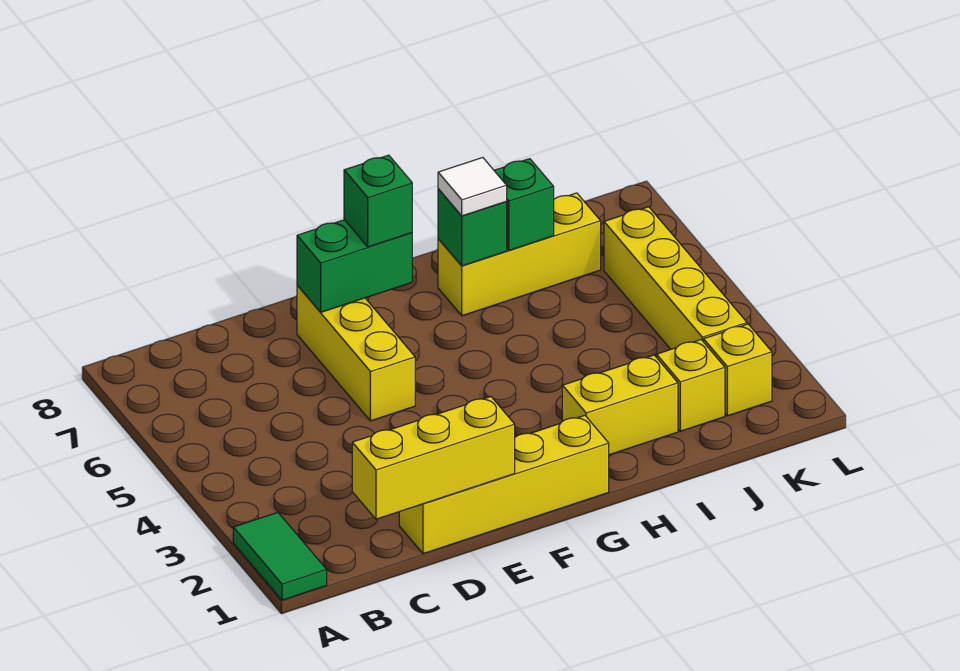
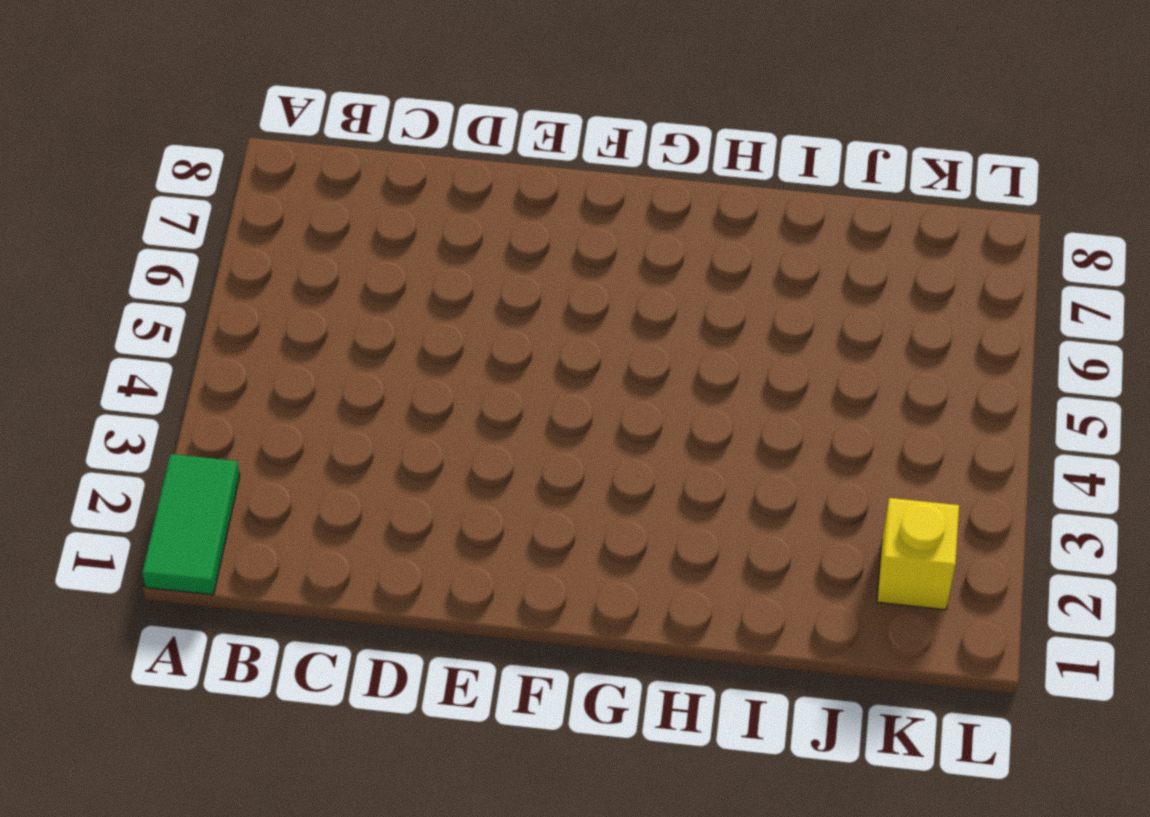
none -> yellow 1x4 brick [399,415,609,554]
none -> yellow 1x3 brick [297,285,415,421]
none -> yellow 1x2 brick [562,355,678,455]

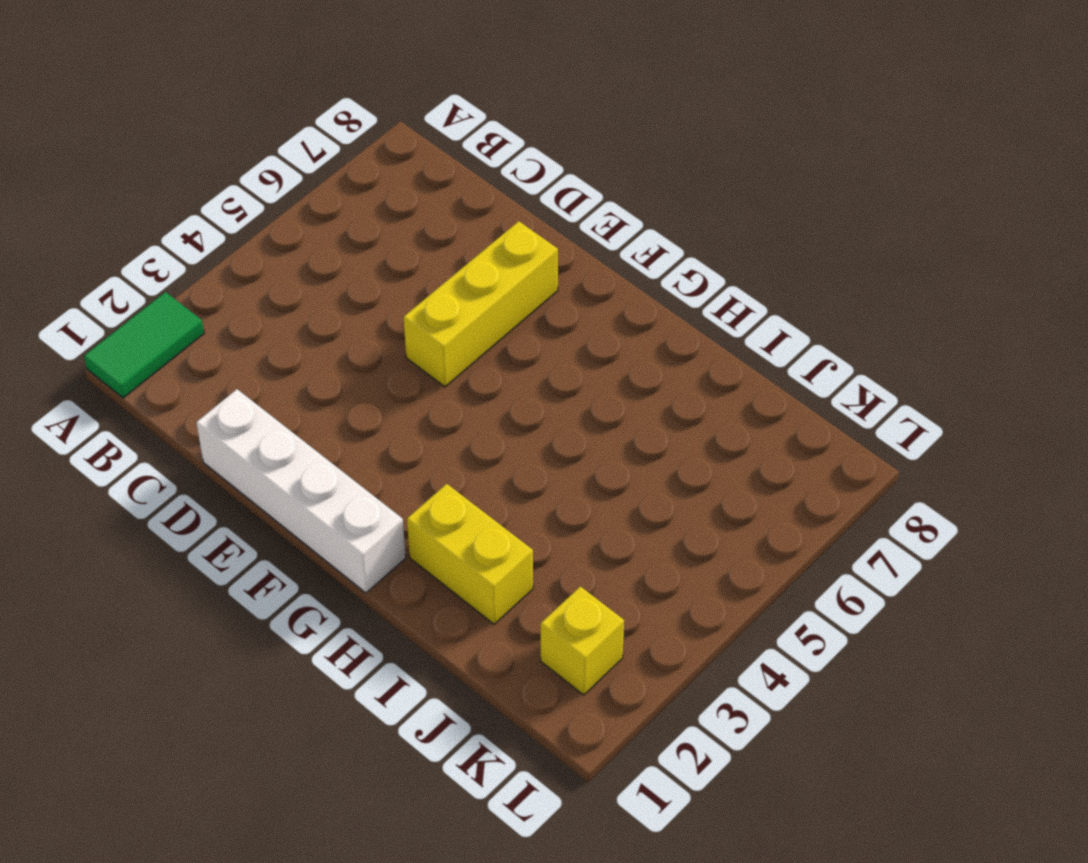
white 1x4 brick [196,389,406,593] -> yellow 1x4 brick [399,415,609,554]
none -> yellow 1x3 brick [438,193,601,316]
none -> yellow 1x1 brick [657,340,725,431]
none -> yellow 1x4 brick [604,207,747,349]

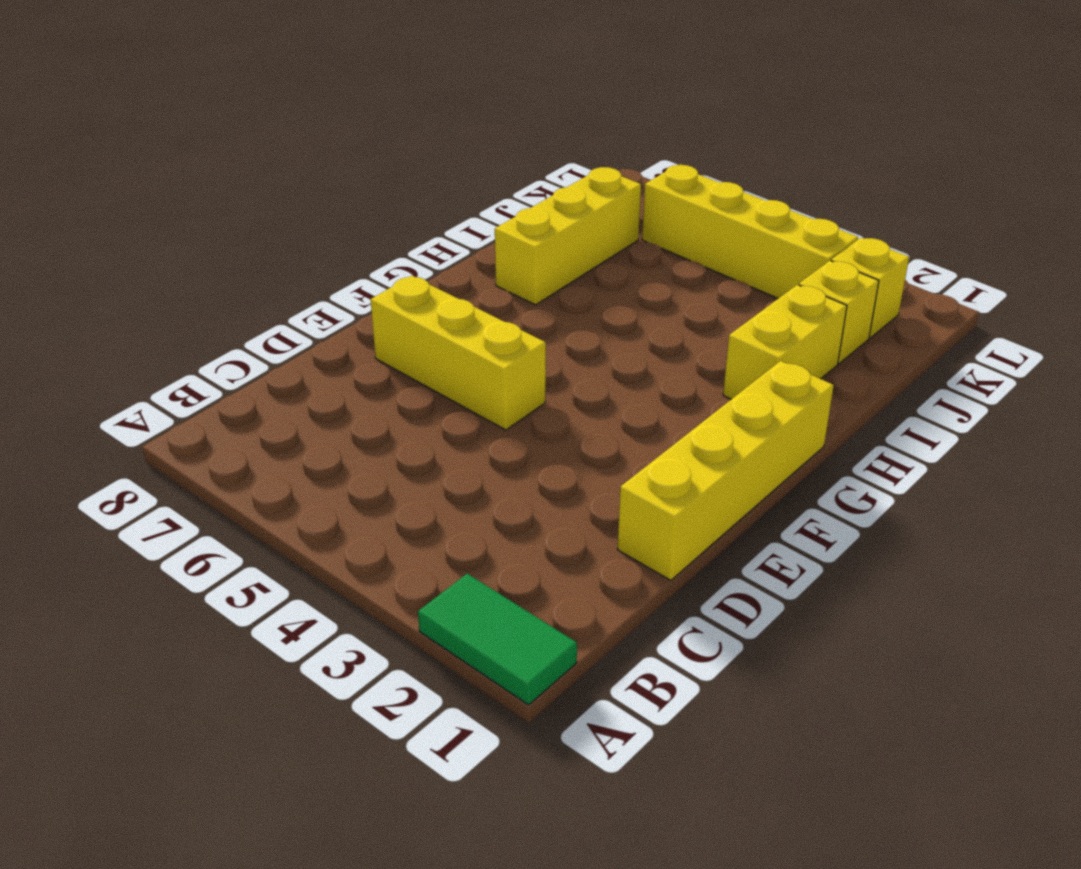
none -> yellow 1x3 brick [352,397,515,519]
none -> green 1x2 brick [297,220,412,312]
none -> green 1x1 brick [438,189,507,266]

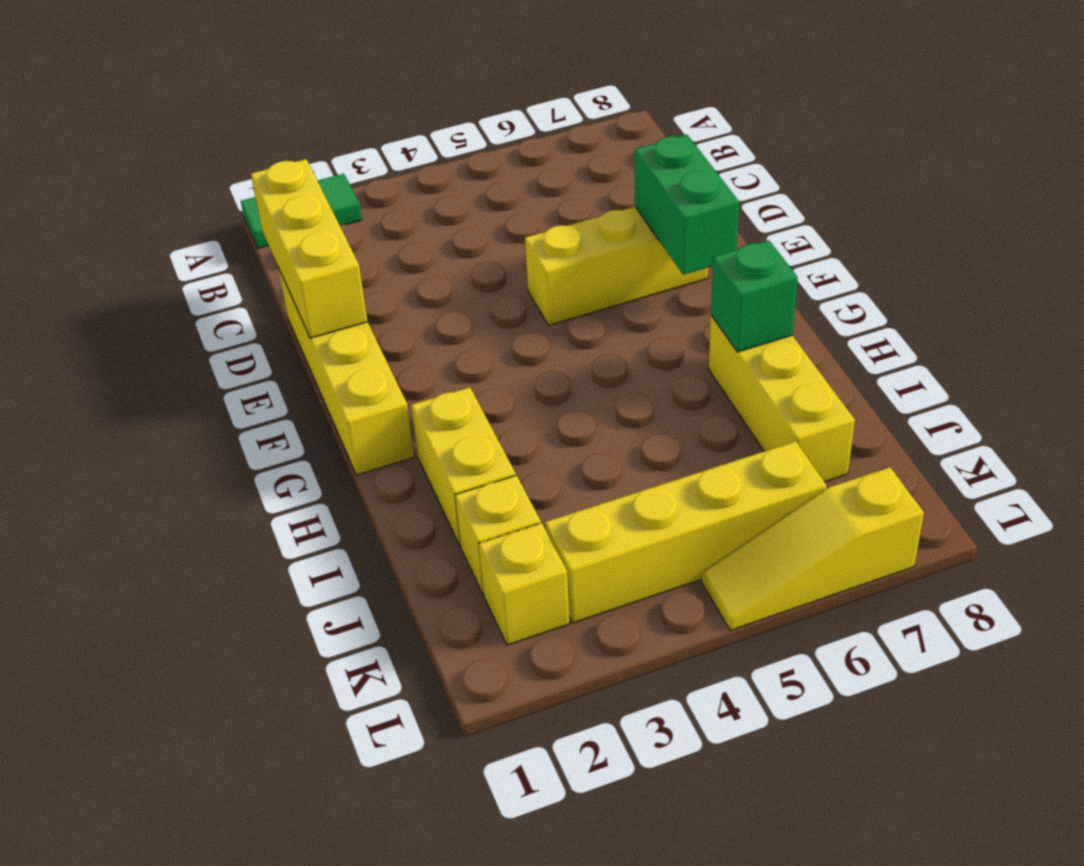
yellow 1x3 slope [702,467,924,630] -> none
none -> green 1x1 brick [494,159,554,250]
none -> green 1x1 brick [344,155,412,247]
none -> white 1x1 tile [438,157,507,216]

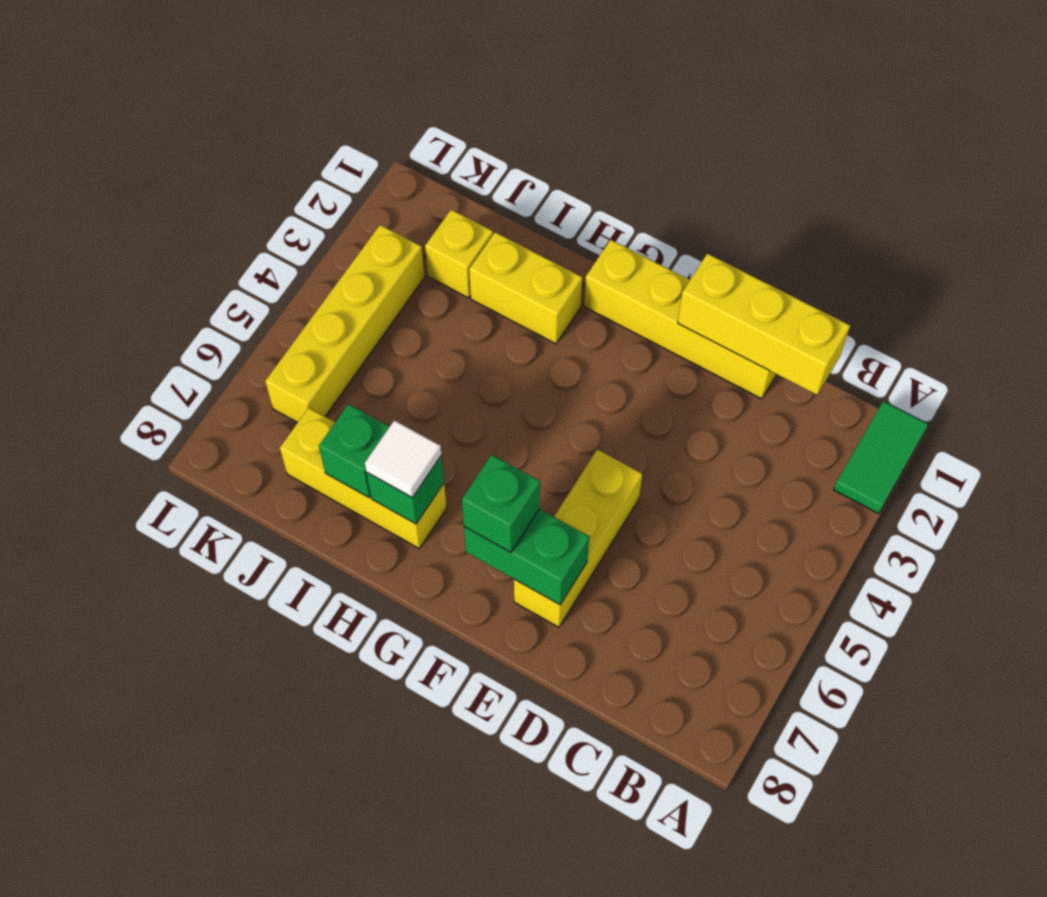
none -> yellow 1x1 brick [704,324,772,416]

